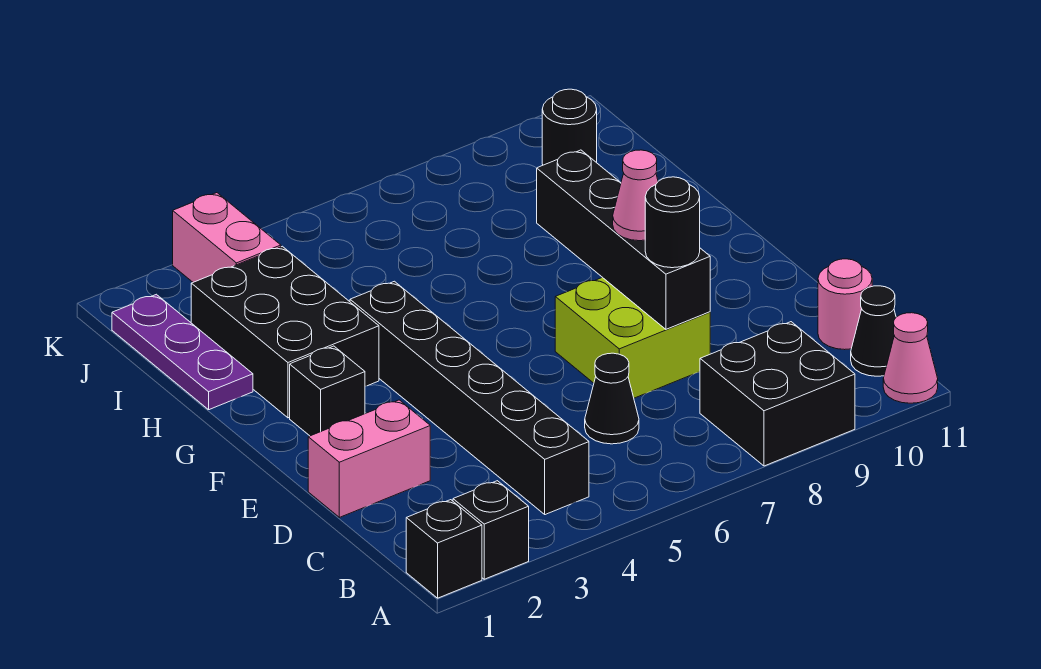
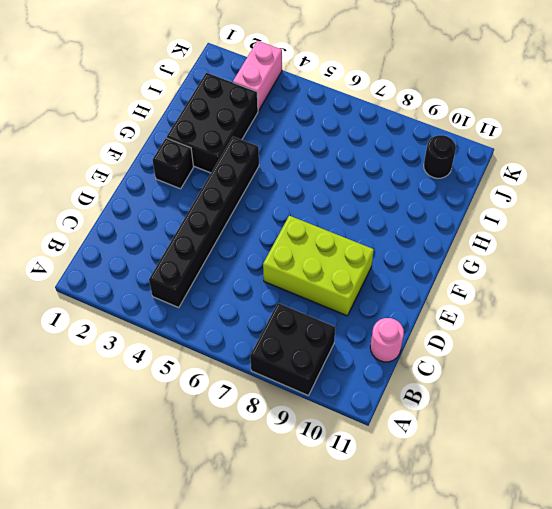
lime 2x3 brick [263,215,374,316] -> lime 2x2 brick [555,277,710,398]
none -> black 1x1 brick [406,500,482,598]
none -> black 1x1 brick [453,481,529,579]
none -> pink 1x1 cone [883,313,938,403]

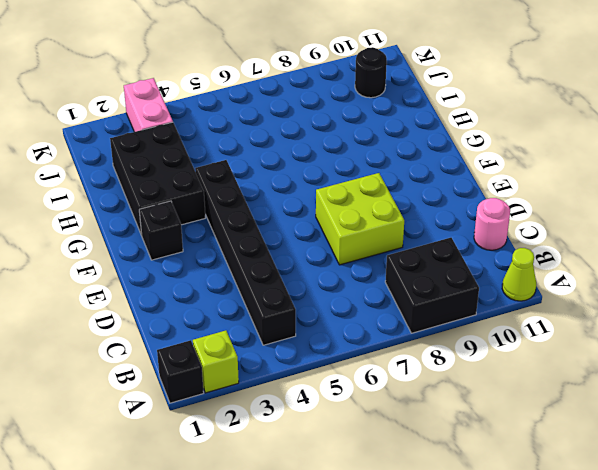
lime 1x1 brick [193,330,239,393] -> black 1x1 brick [453,481,529,579]
lime 1x1 cone [502,248,536,301] -> pink 1x1 cone [883,313,938,403]
none -> black 1x1 cone [851,286,896,376]
none -> black 1x1 cone [585,353,639,444]
none -> pink 1x2 brick [308,400,430,517]

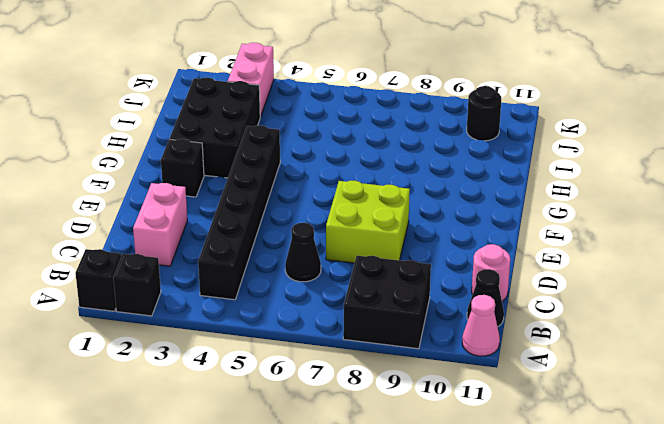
pink 1x2 brick [133,183,187,266] -> pink 1x2 brick turned to [308,400,430,517]
none -> purple 1x3 plate [112,294,253,410]
none -> black 1x4 brick [537,150,710,329]
none -> black 1x1 round brick [645,177,700,268]

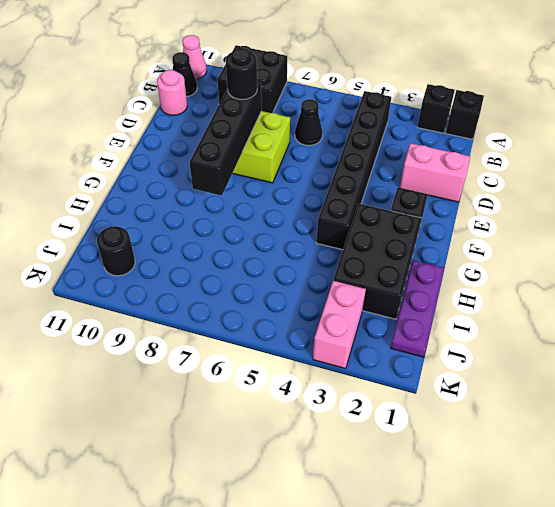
none -> pink 1x1 cone [613,150,658,241]

